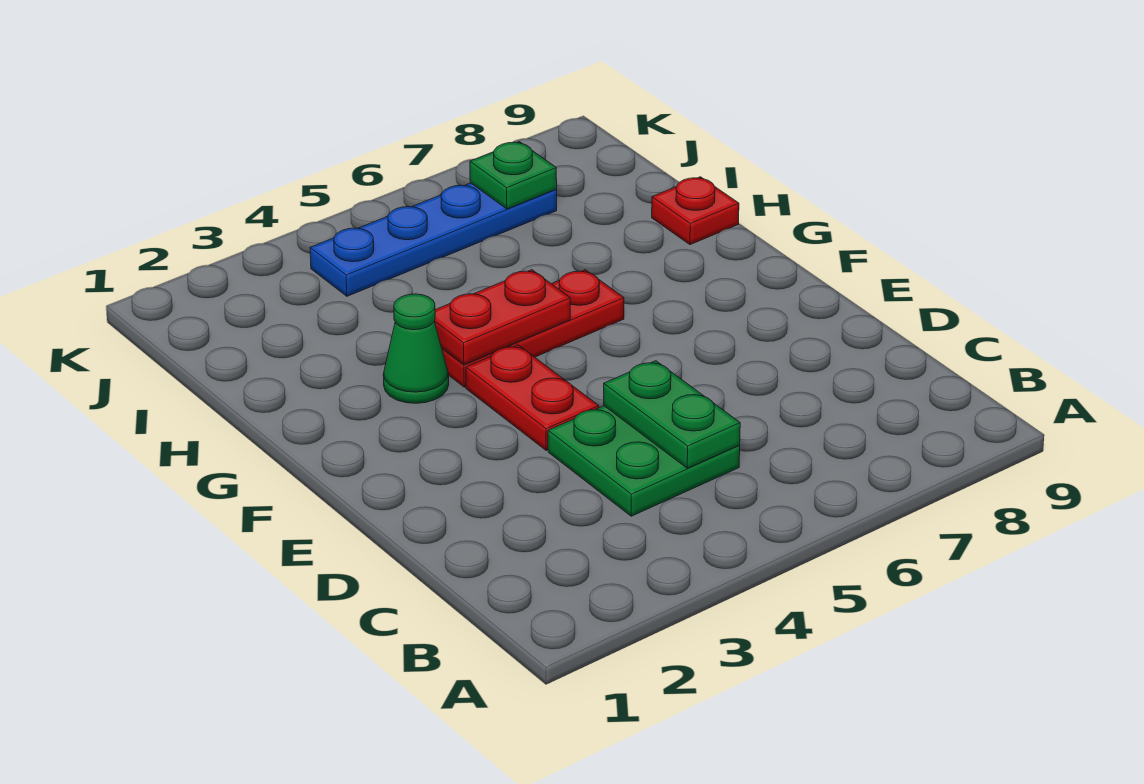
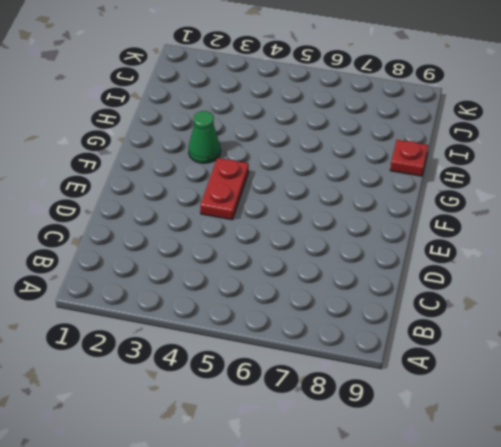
none -> green 2x2 plate [548,406,740,516]
none -> red 1x3 plate [442,270,624,387]

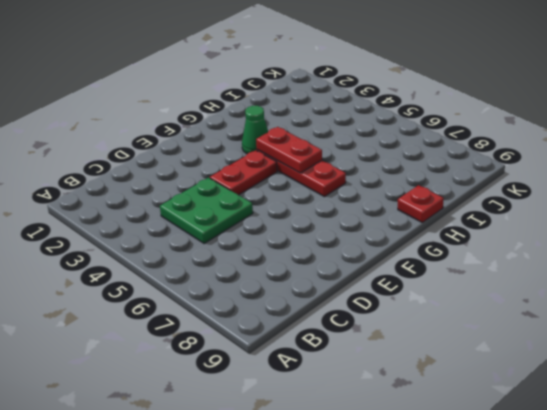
none -> blue 1x4 plate [310,183,557,296]
none -> green 1x2 plate [604,361,740,468]

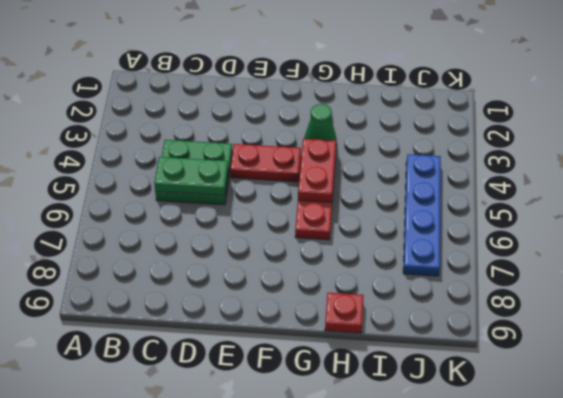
none -> green 1x1 plate [470,142,557,209]

